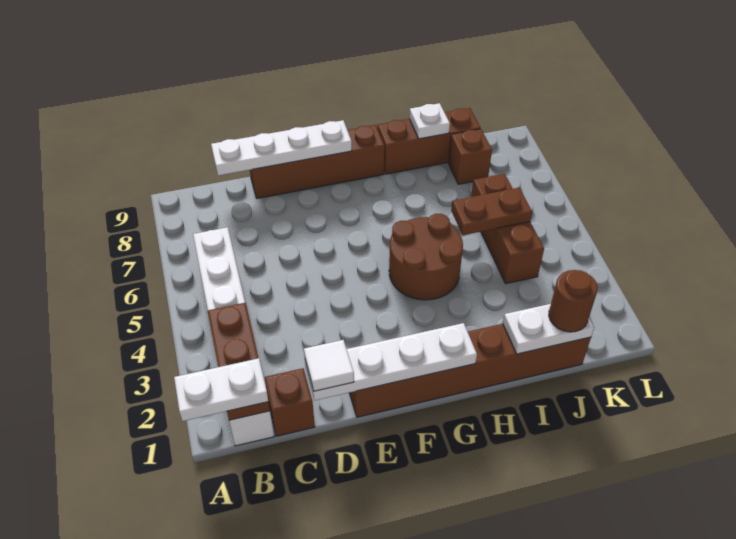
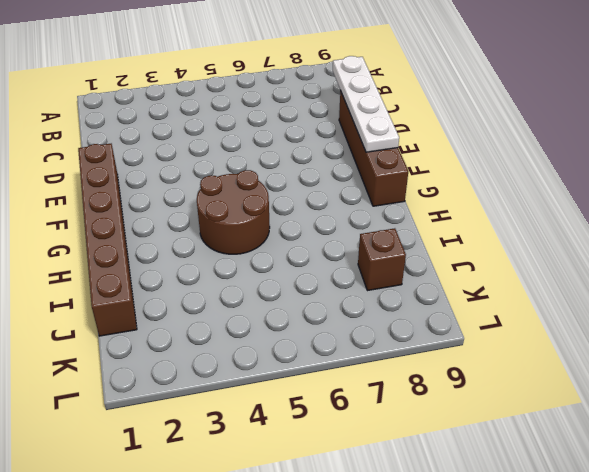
none -> white 1x6 brick [193,227,274,446]
none -> brown 1x1 brick [264,368,315,436]
none -> brown 1x3 brick [378,108,481,174]

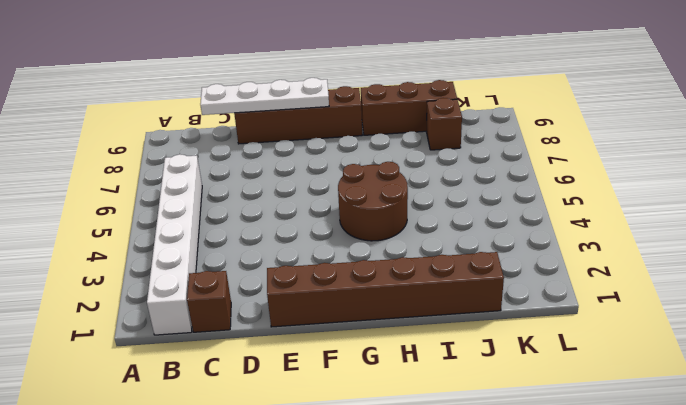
none -> brown 1x3 brick [471,174,544,284]
none -> brown 1x3 plate [207,303,270,420]
none -> white 1x4 plate [305,323,477,400]

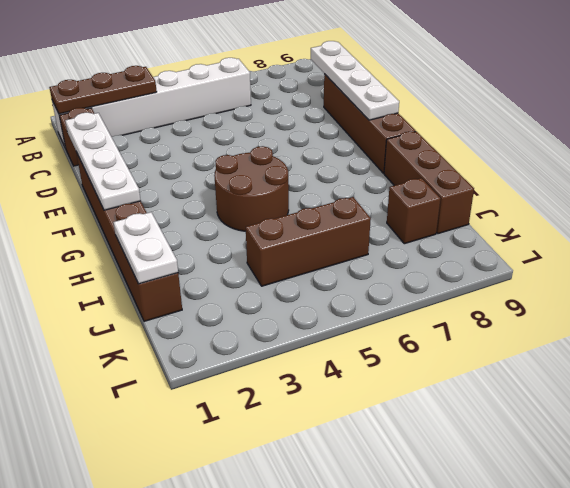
none -> brown 1x2 plate [451,188,532,235]
none -> white 1x1 plate [409,103,450,139]
none -> white 1x2 plate [174,358,268,421]

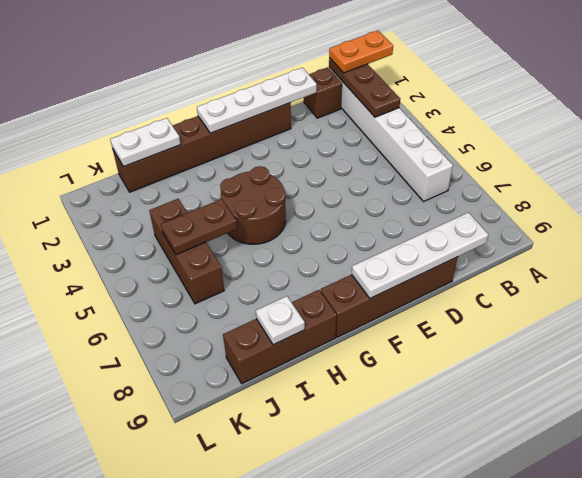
orange 1x2 plate [329,31,393,73] -> white 1x2 plate [174,358,268,421]
none -> brown 1x1 brick [448,129,492,184]
none -> white 1x1 tile [304,340,354,391]
none -> brown 1x1 round brick [549,270,598,332]

